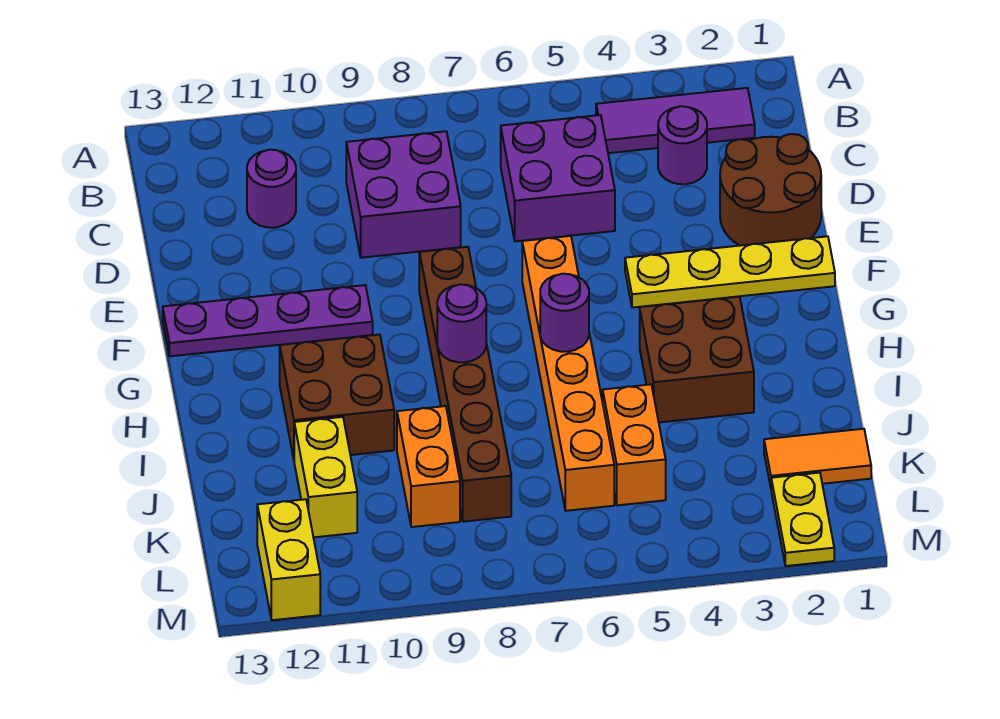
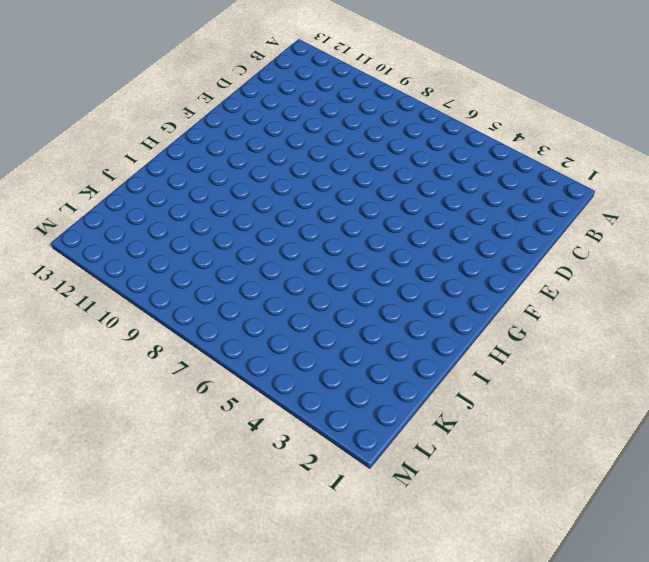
none -> purple 1x3 tile [596,88,755,153]
none -> purple 1x1 round brick [658,106,707,184]
none -> purple 2x2 brick [501,115,615,241]

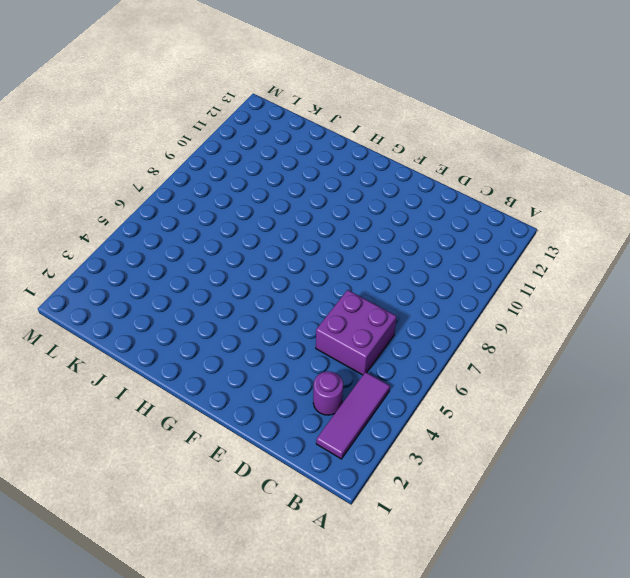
none -> purple 2x2 brick [346,131,461,258]
none -> purple 1x1 round brick [247,150,296,228]
none -> brown 2x2 round brick [720,134,821,246]

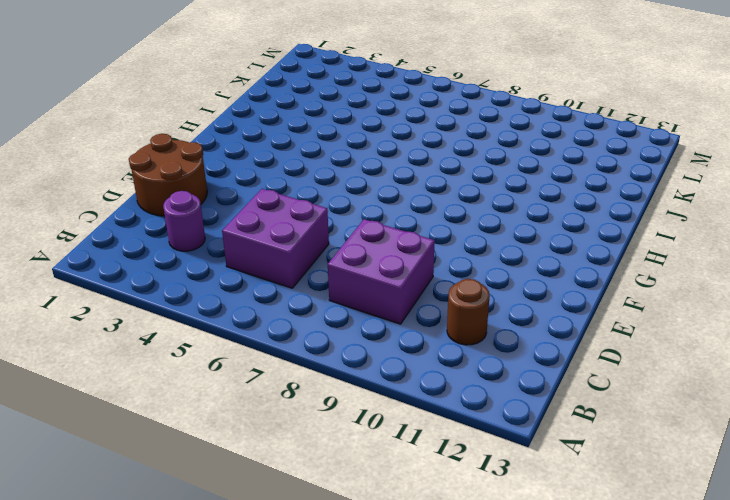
brown 1x1 round brick [447,279,490,345] -> purple 1x1 round brick [247,150,296,228]
none -> purple 1x3 tile [596,88,755,153]
none -> yellow 1x4 plate [625,236,835,308]
none -> orange 1x6 brick [522,236,614,511]

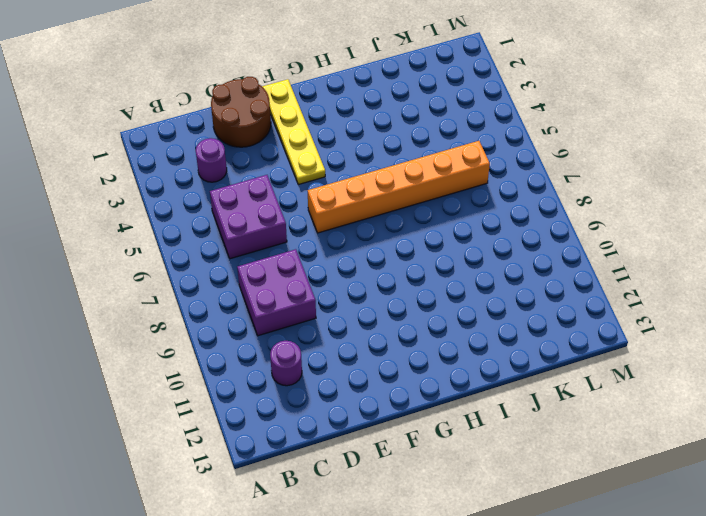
none -> purple 1x3 tile [596,88,755,153]
none -> brown 1x6 brick [419,247,511,522]
none -> purple 1x4 plate [163,285,373,356]

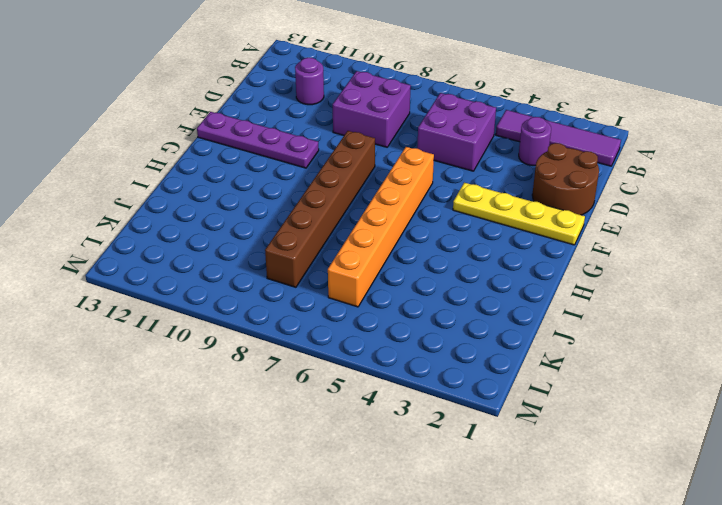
purple 1x4 tile [496,110,621,166] -> purple 1x3 tile [596,88,755,153]
none -> brown 2x2 brick [640,297,754,422]
none -> brown 2x2 brick [280,335,394,459]
none -> orange 1x2 brick [603,384,666,505]

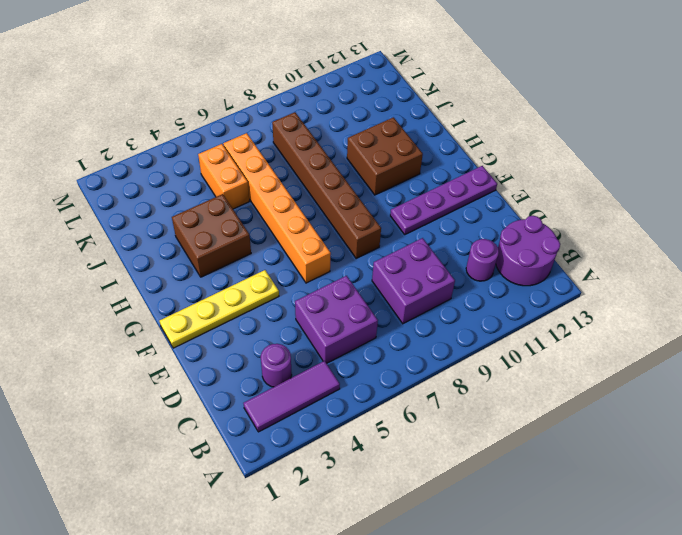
purple 2x2 round brick [496,216,560,286] -> none
none -> brown 2x2 round brick [720,134,821,246]
none -> orange 1x2 brick [397,406,460,527]
none -> yellow 1x2 brick [294,417,357,537]

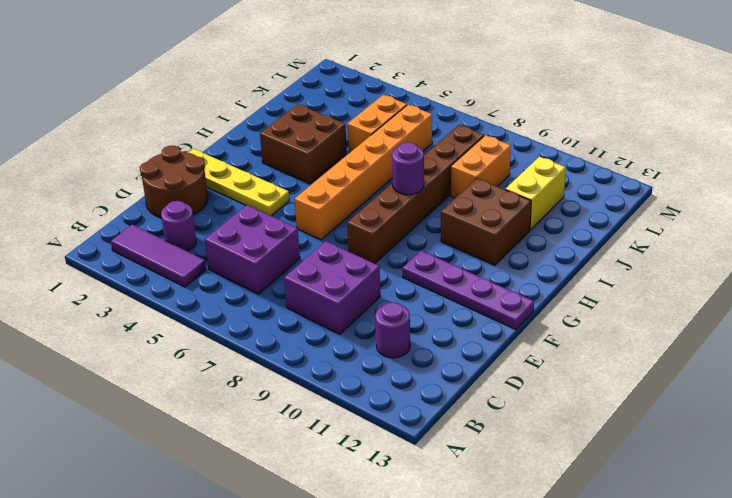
none -> orange 1x2 tile [764,429,871,487]
none -> yellow 1x2 plate [771,473,834,566]
none -> yellow 1x2 brick [257,499,320,620]

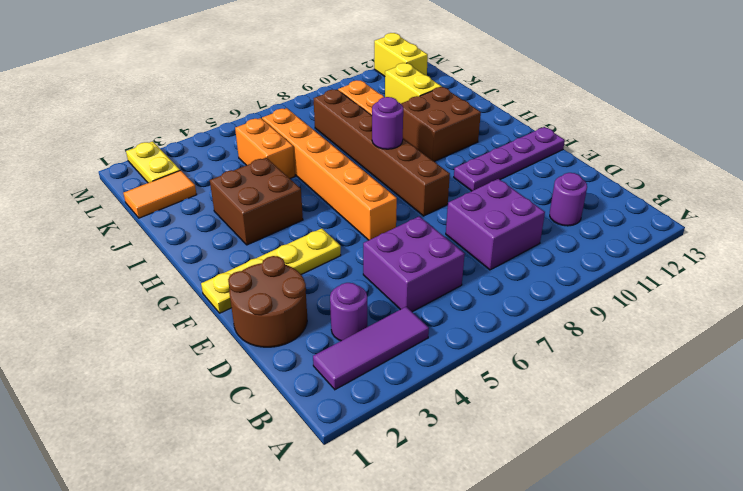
none -> purple 1x1 round brick [540,274,589,352]

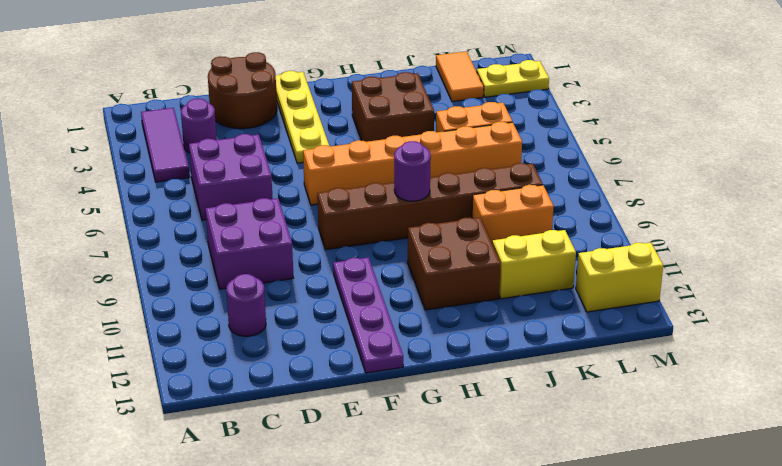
none -> purple 1x1 round brick [540,274,589,352]

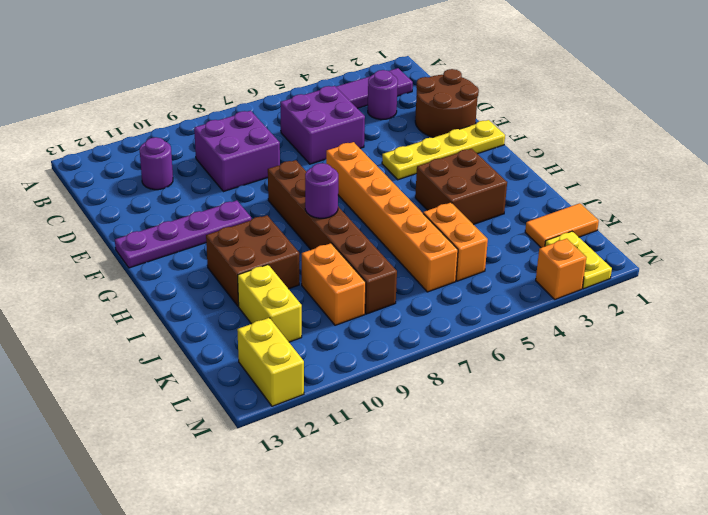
orange 1x1 brick [536,239,587,299] -> none
none -> purple 1x1 round brick [540,274,589,352]

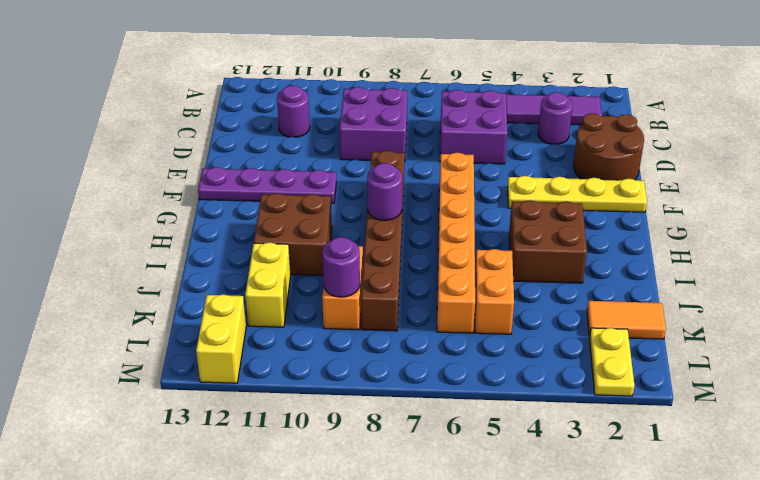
purple 1x1 round brick [322,237,360,297] -> purple 1x1 round brick moved to [540,274,589,352]

